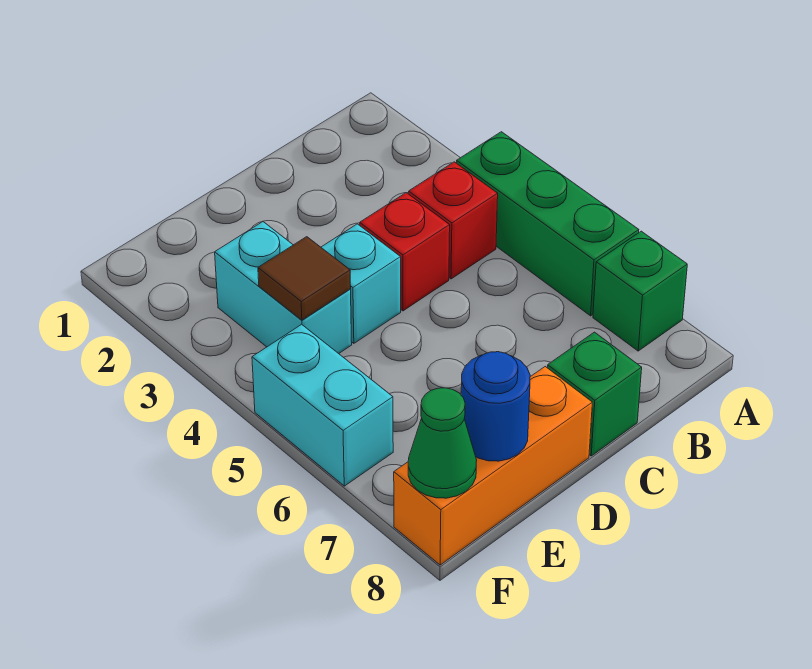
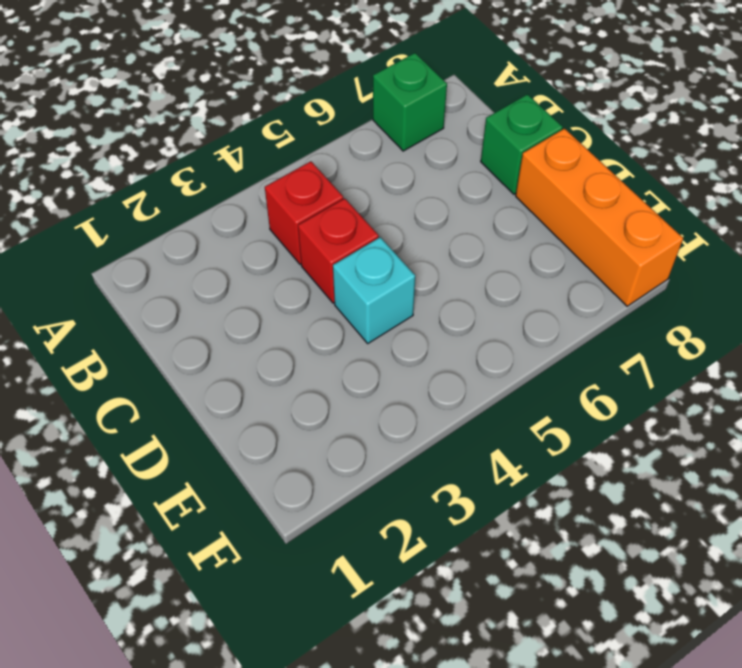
none -> green 1x3 brick [457,132,639,316]
none -> cyan 1x2 brick [215,222,352,354]
none -> cyan 1x2 brick [252,324,393,486]

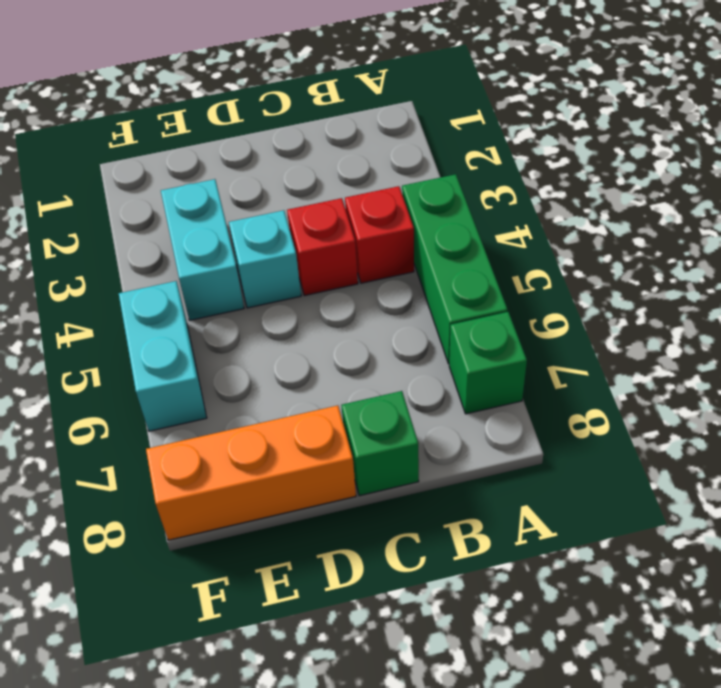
none -> brown 1x1 tile [258,237,351,320]
none -> blue 1x1 round brick [461,352,530,461]
none -> green 1x1 cone [408,388,477,498]

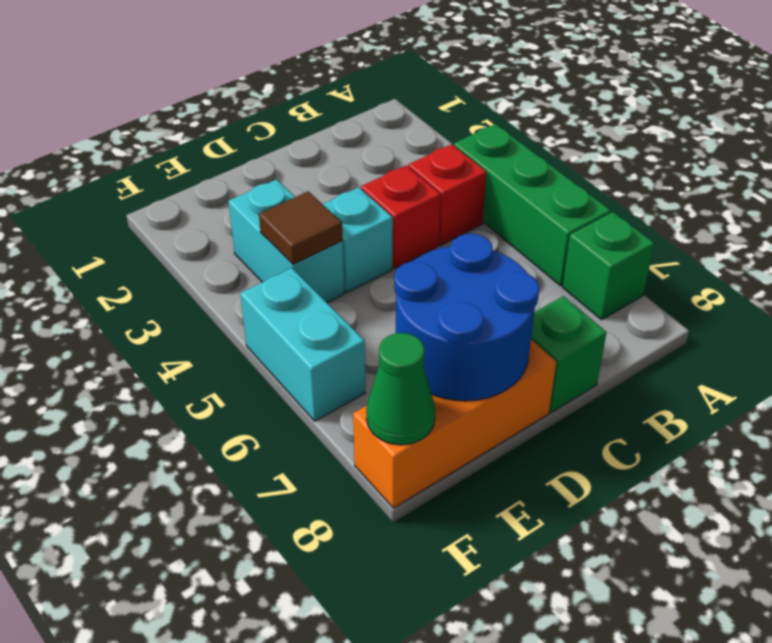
blue 2x2 round brick [394,234,539,401] -> blue 1x1 round brick [461,352,530,461]

